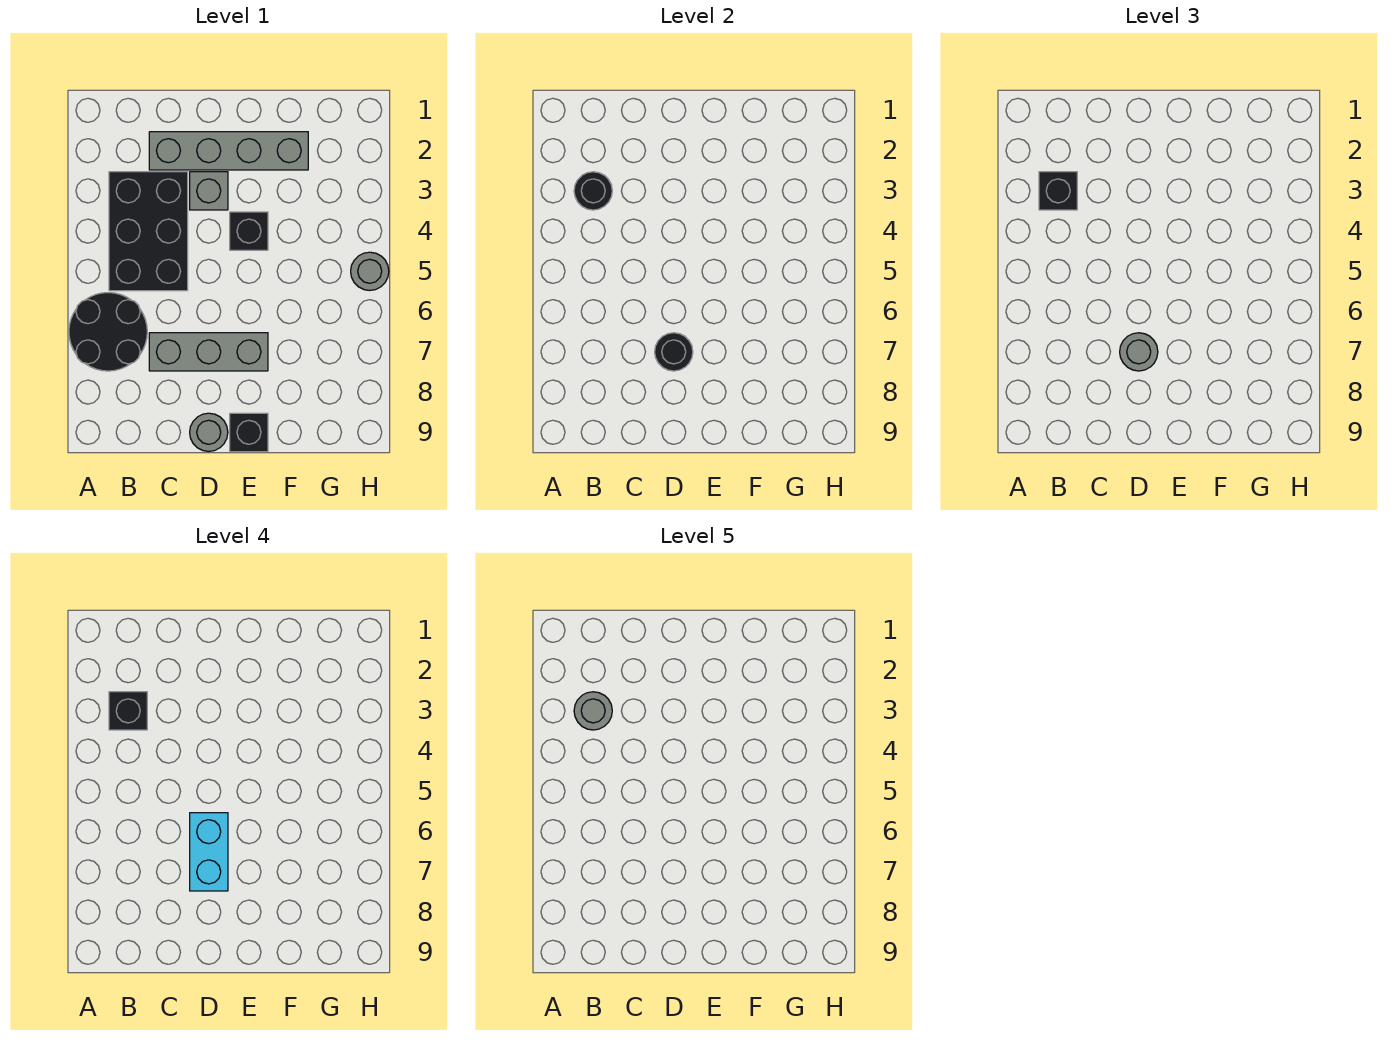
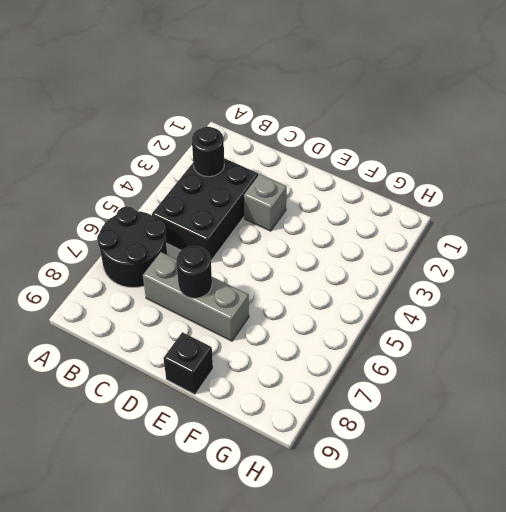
none -> grey 1x4 brick [149,132,308,170]
none -> grey 1x1 round brick [190,413,228,452]
none -> black 1x1 brick [230,212,268,250]

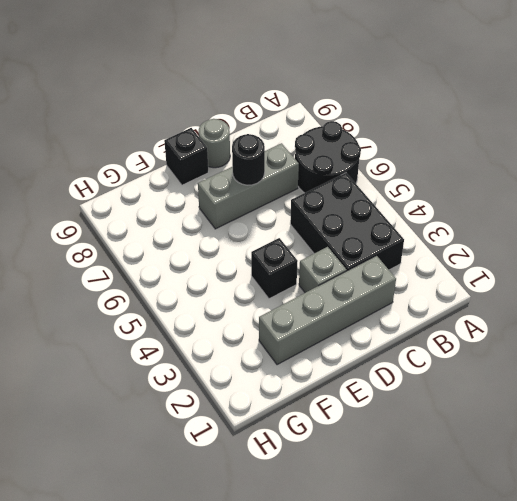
none -> grey 1x1 round brick [351,252,389,291]
none -> black 1x1 round brick [574,172,612,210]
none -> black 1x1 brick [1039,172,1077,210]

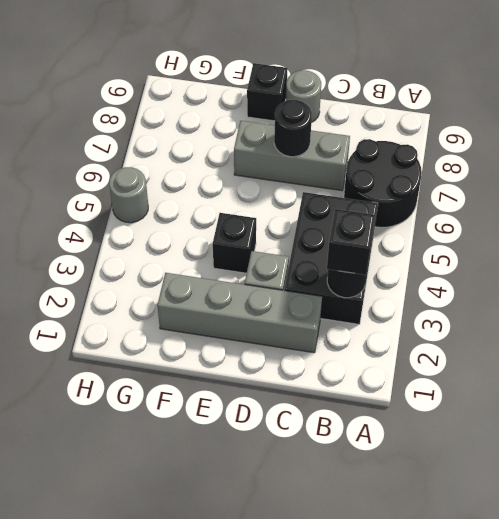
none -> grey 1x1 round brick [1120,333,1158,371]
none -> black 1x1 brick [109,692,147,730]
none -> cyan 1x2 brick [190,813,228,891]

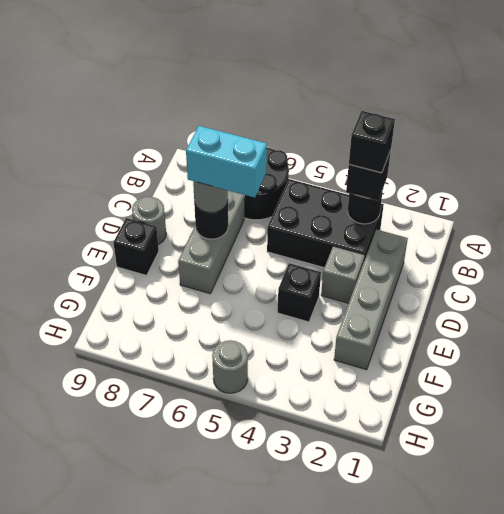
none -> grey 1x1 round brick [574,692,612,730]

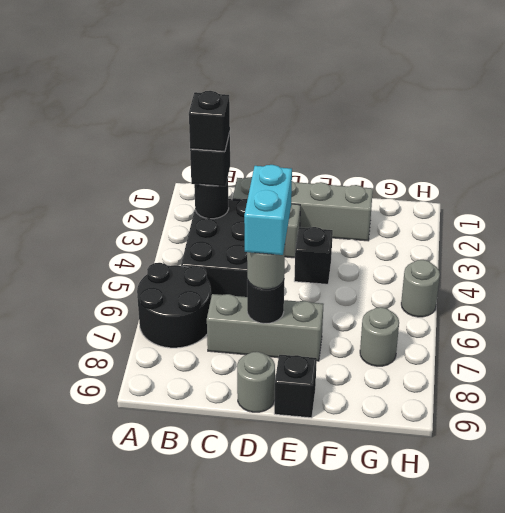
grey 1x1 round brick [360,307,399,366] -> grey 1x1 round brick moved to [574,692,612,730]

